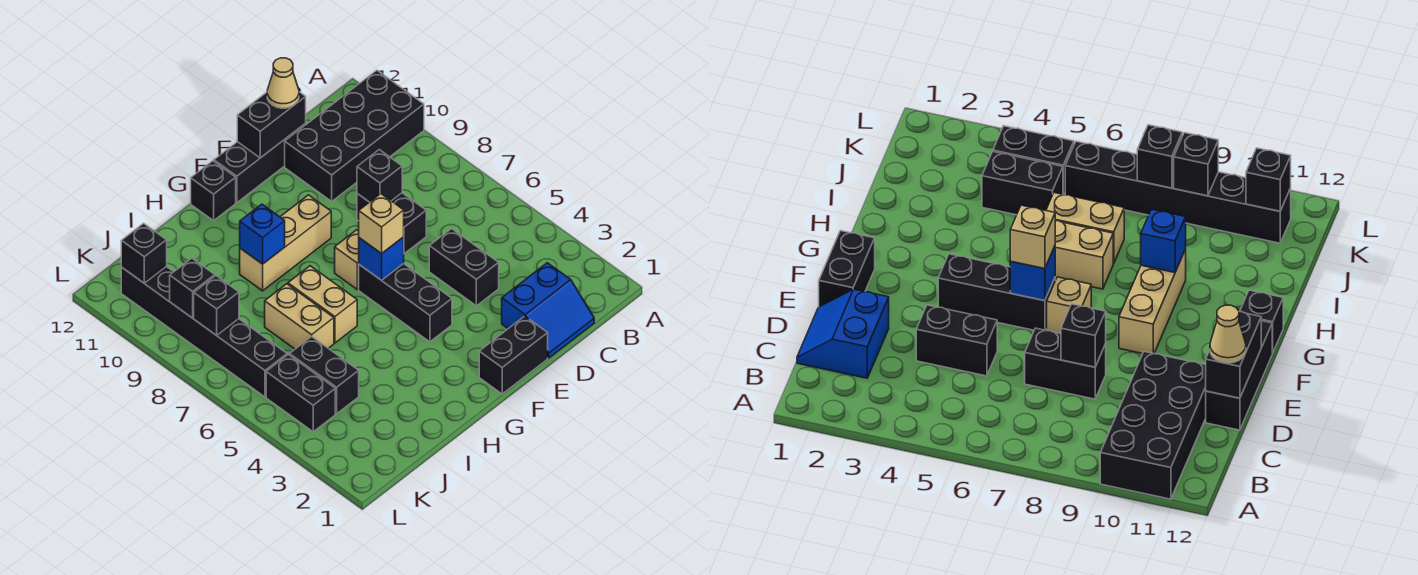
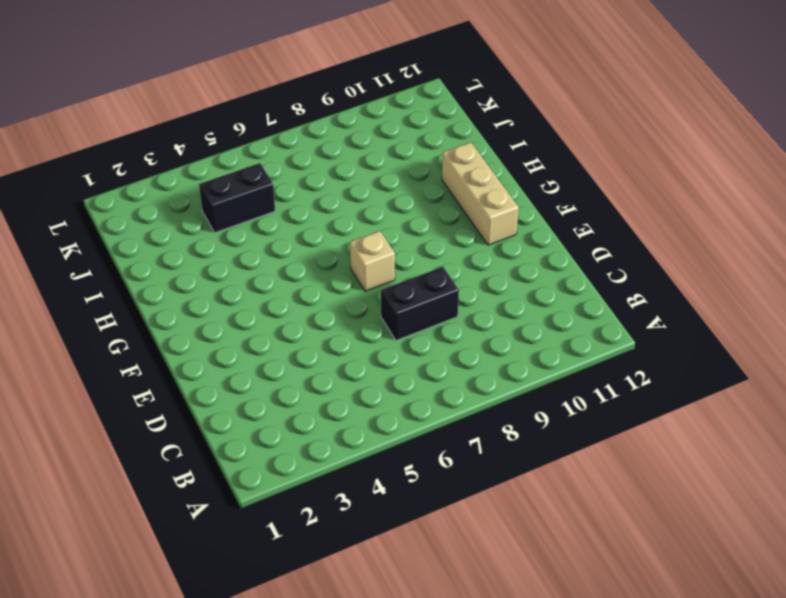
tan 1x3 brick [442,142,519,245] -> tan 1x3 brick moved to [240,195,331,291]
none -> black 2x4 brick [285,70,424,201]
none -> blue 2x2 slope [502,263,594,358]
none -> black 1x2 brick [429,229,499,306]

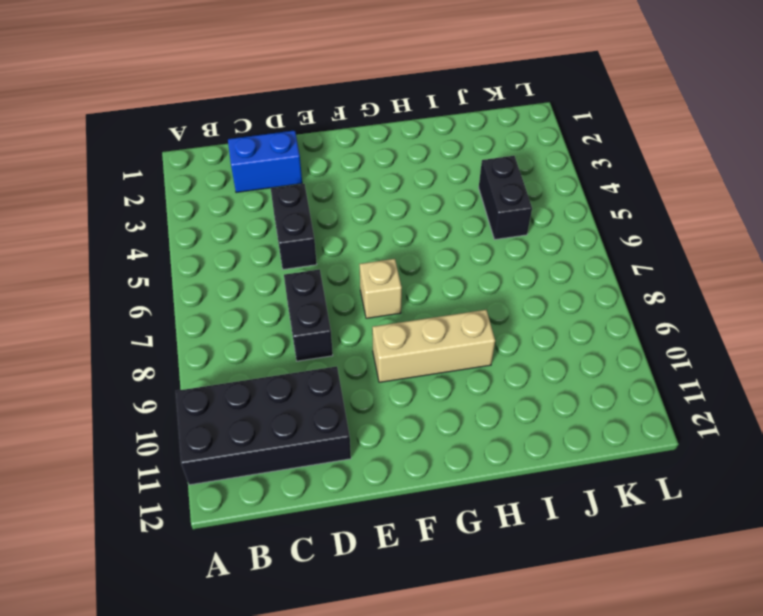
none -> black 1x3 brick [214,123,306,203]
none -> black 1x2 brick [479,316,548,394]
none -> black 1x3 brick [359,264,452,342]

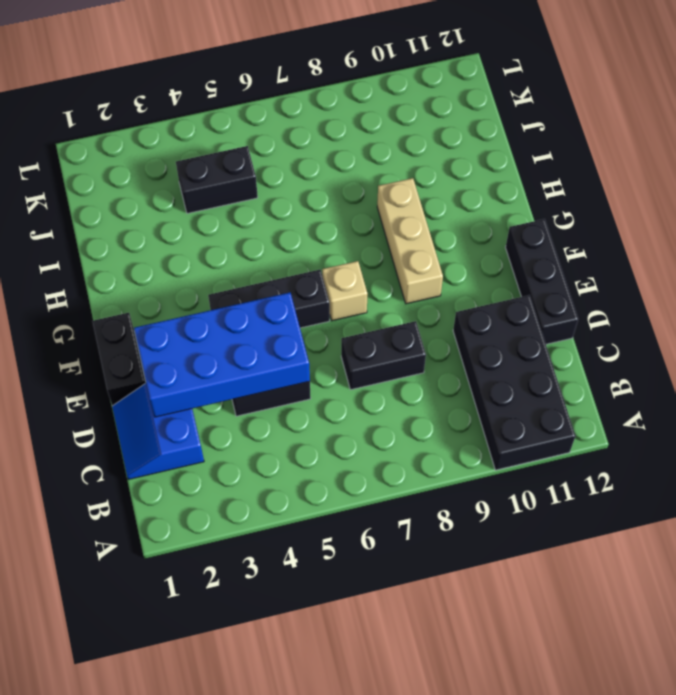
blue 2x4 brick [134,292,310,417] -> none
none -> black 1x1 brick [191,161,236,221]
none -> tan 1x2 brick [288,266,357,343]
none -> tan 1x2 brick [265,284,334,349]

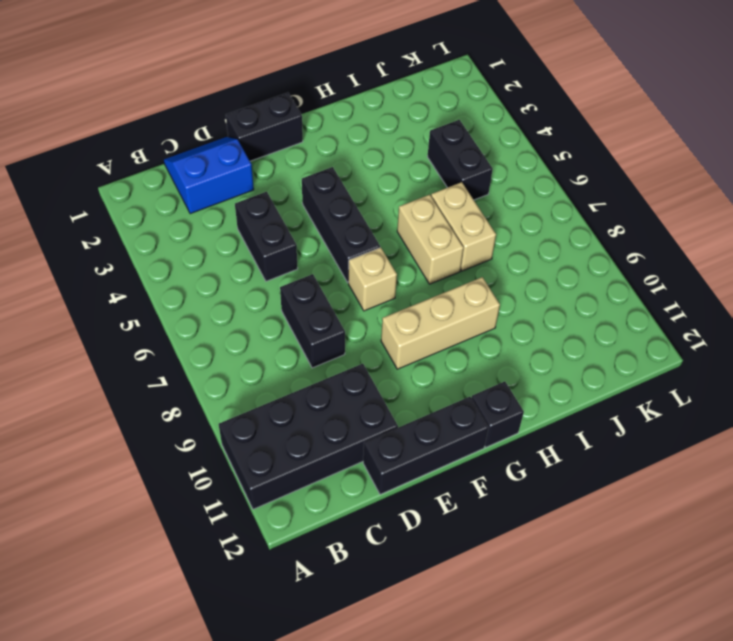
none -> black 1x2 brick [266,355,335,432]
none -> black 1x6 brick [121,266,287,397]
none -> black 1x1 brick [357,150,402,202]

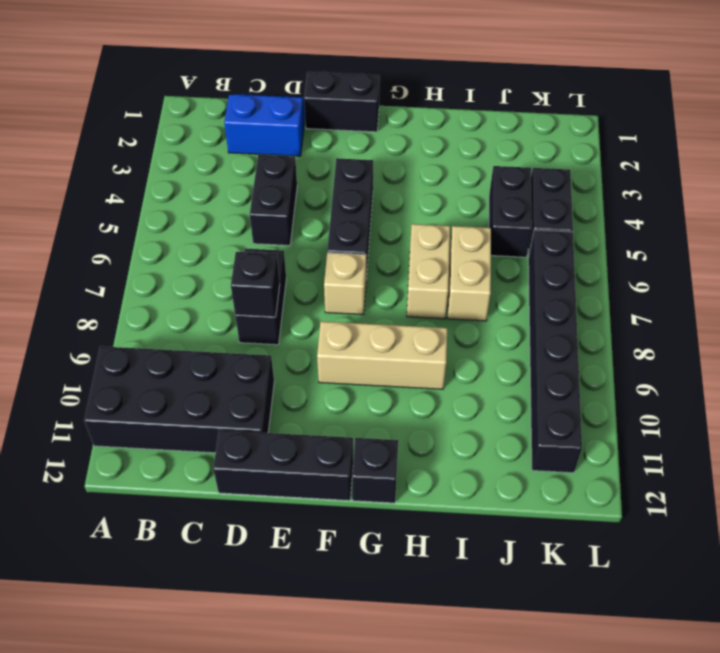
none -> black 1x2 brick [237,92,306,158]
none -> blue 1x1 brick [359,237,404,280]
none -> blue 1x1 brick [240,204,285,264]

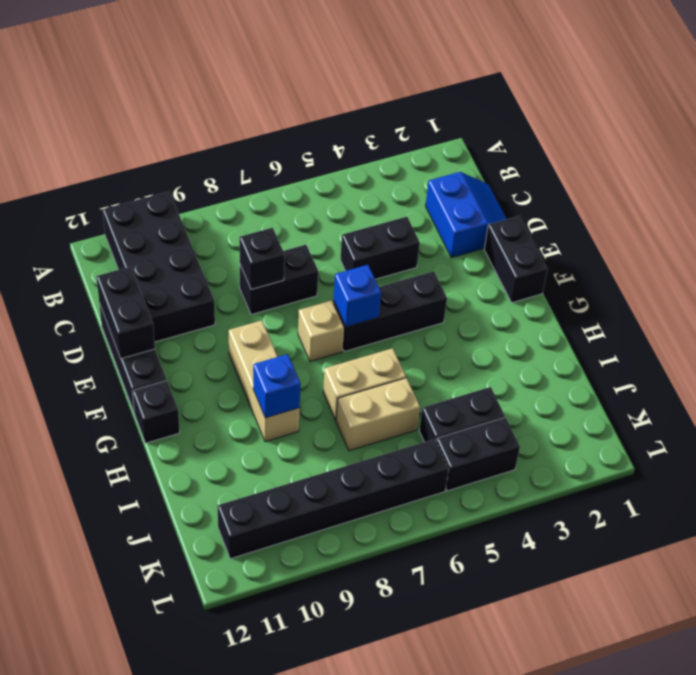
none -> black 1x1 brick [194,276,239,335]
none -> black 1x1 brick [170,258,215,318]
none -> black 1x1 brick [121,223,167,283]

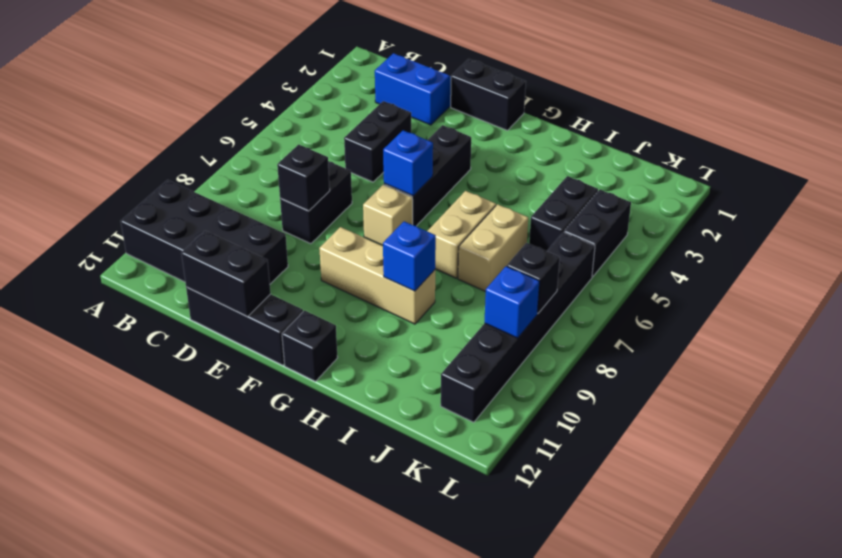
blue 1x1 brick [485,266,540,338] -> black 1x1 brick [170,258,215,318]
none -> black 1x1 brick [121,223,167,283]
none -> tan 1x1 cone [267,58,299,108]
none -> tan 1x1 brick [359,194,404,254]

